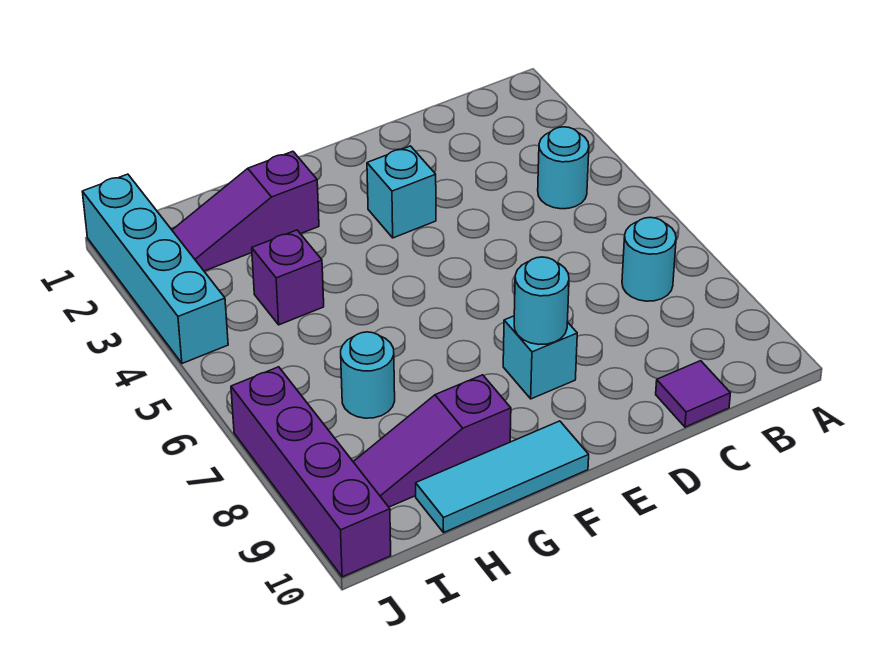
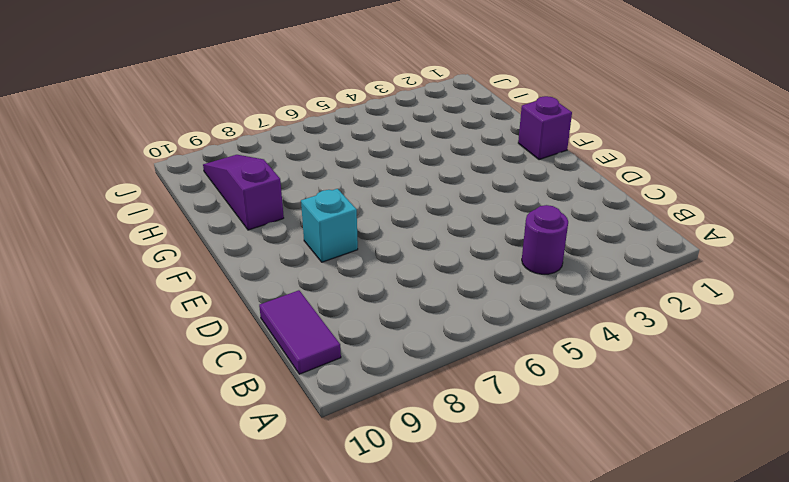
purple 1x1 round brick [522,205,568,274] -> cyan 1x1 round brick [538,127,589,209]
purple 1x2 tile [259,290,341,374] -> purple 1x1 tile [656,361,730,427]
purple 1x1 brick [518,96,572,160] -> purple 1x1 brick moved to [252,230,324,325]
none -> cyan 1x1 round brick [622,218,676,301]
none -> cyan 1x1 brick [367,146,436,238]
none -> cyan 1x3 tile [416,421,589,532]

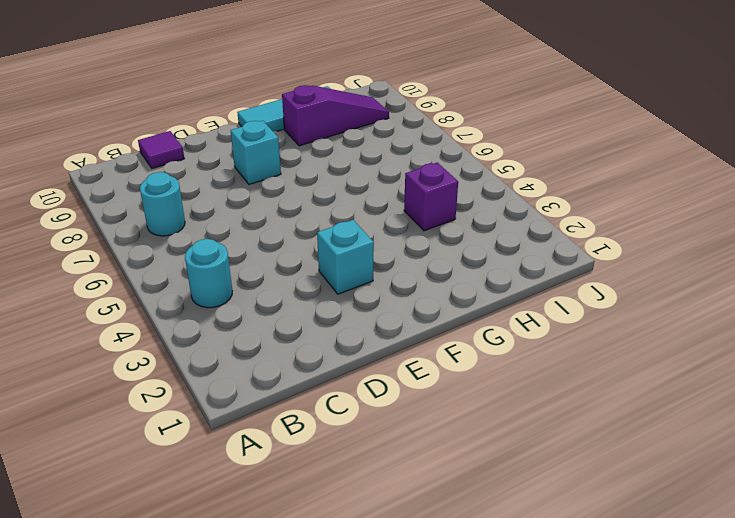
none -> purple 1x3 slope [172,151,319,271]
none -> cyan 1x1 round brick [341,332,395,418]
none -> cyan 1x4 brick [82,174,228,363]

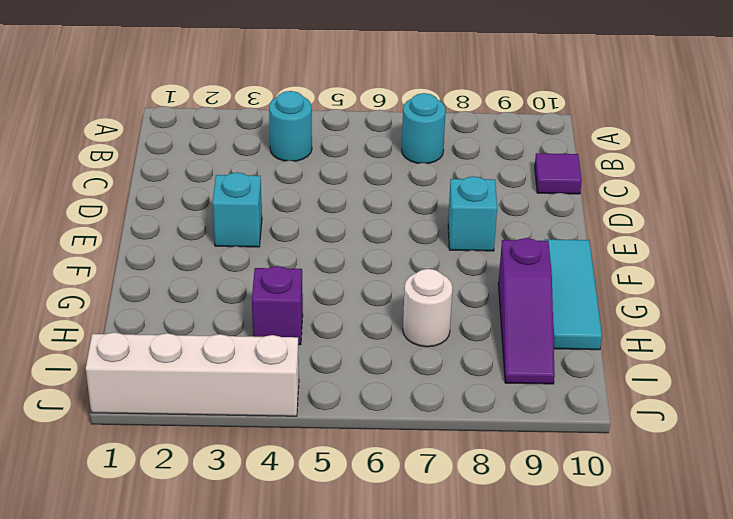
white 1x1 round brick [403,269,453,347] -> cyan 1x1 round brick [341,332,395,418]
white 1x4 brick [86,332,299,416] -> cyan 1x4 brick [82,174,228,363]
none -> purple 1x3 slope [172,151,319,271]
none -> purple 1x4 brick [231,367,391,577]
none -> cyan 1x1 round brick [514,257,569,344]

